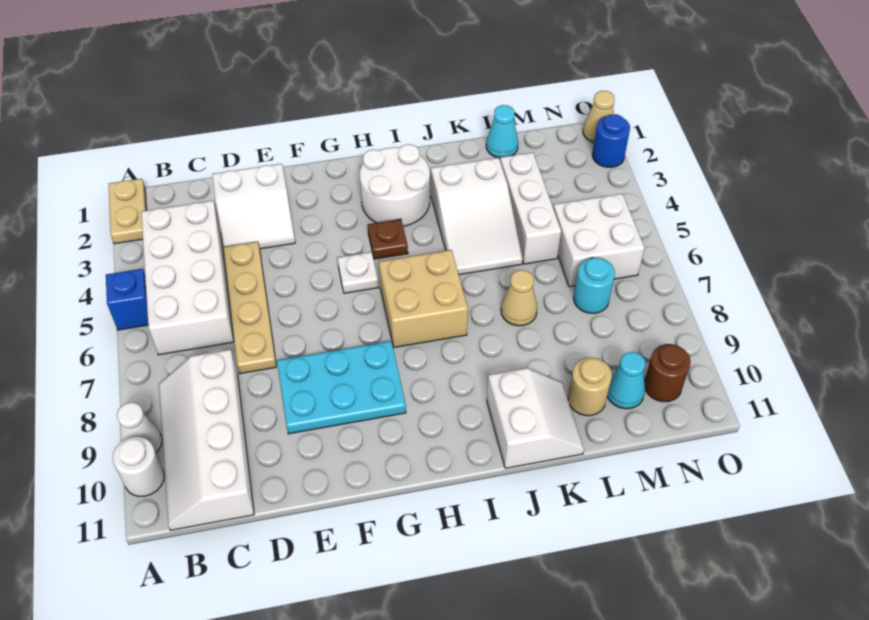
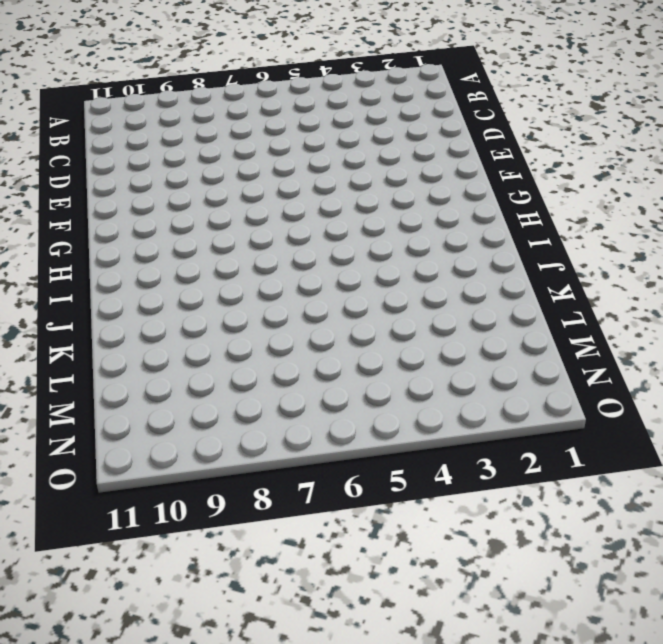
none -> tan 1x2 plate [109,179,147,244]
none -> blue 1x1 brick [106,269,148,330]
none -> white 1x1 cone [117,403,162,452]

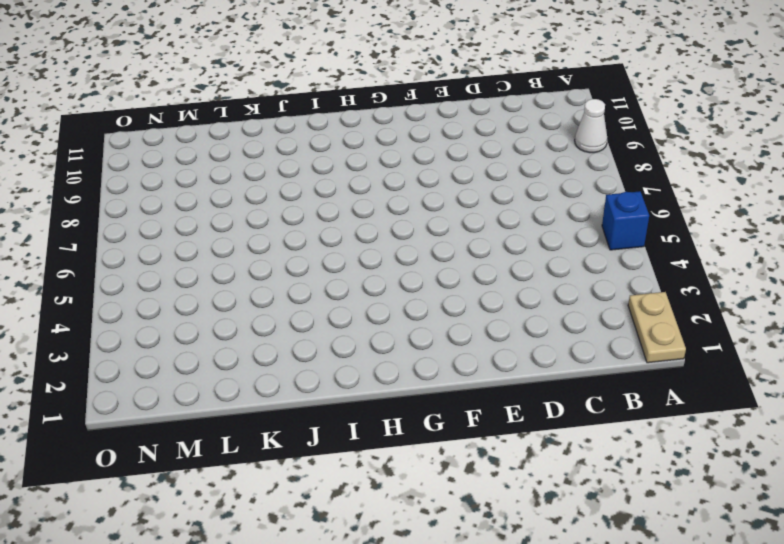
none -> white 1x1 round brick [112,437,164,497]
none -> white 2x4 brick [141,201,234,355]
none -> white 2x4 slope [159,350,254,530]

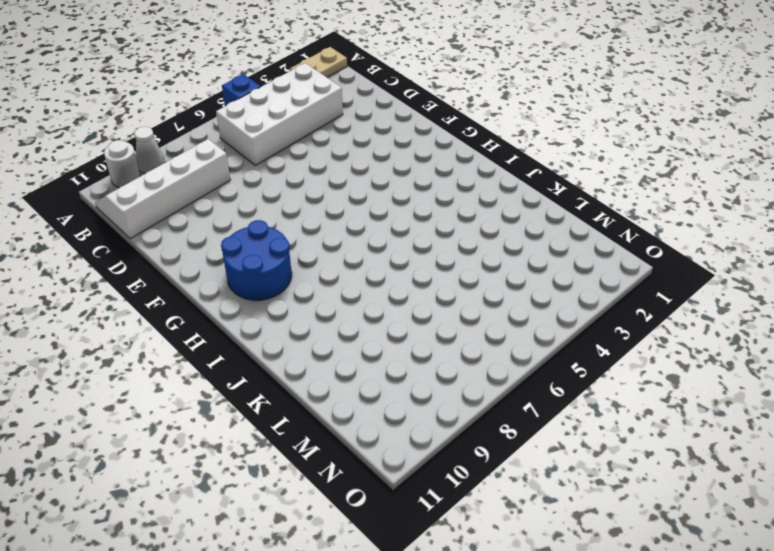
blue 2x2 round brick [221,220,292,300] -> cyan 2x3 plate [277,341,406,434]
none -> white 2x2 slope [212,164,295,249]
none -> tan 1x4 plate [223,241,276,374]
none -> white 1x1 plate [337,252,378,293]

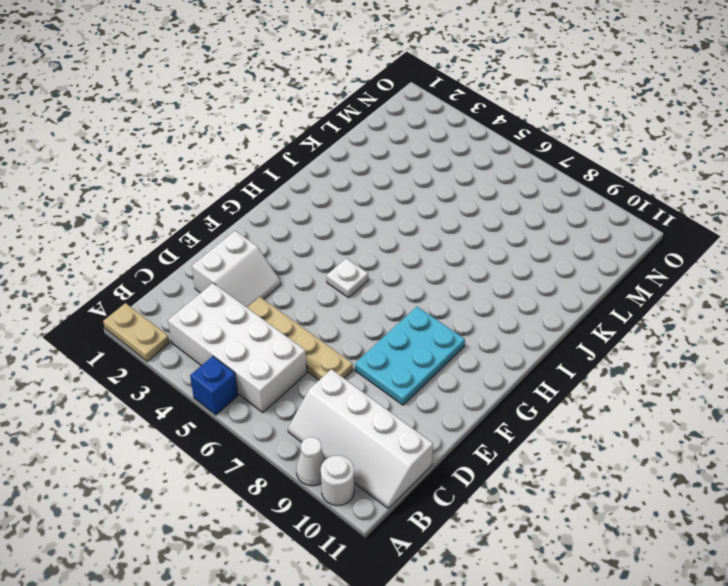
none -> white 2x2 round brick [360,144,430,226]
none -> brown 1x1 plate [368,219,408,259]
none -> tan 2x2 brick [379,250,468,347]

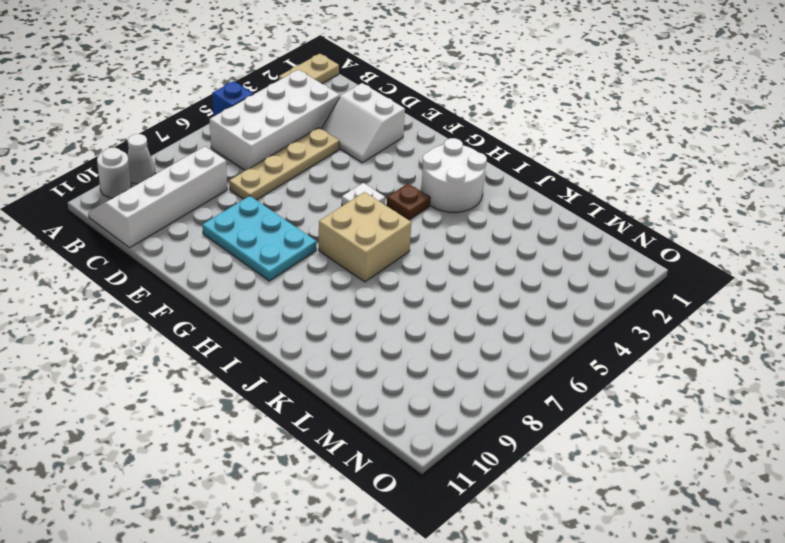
none -> white 2x3 slope [431,158,523,275]
none -> white 2x2 slope [487,368,584,468]
none -> tan 1x1 cone [501,270,537,326]

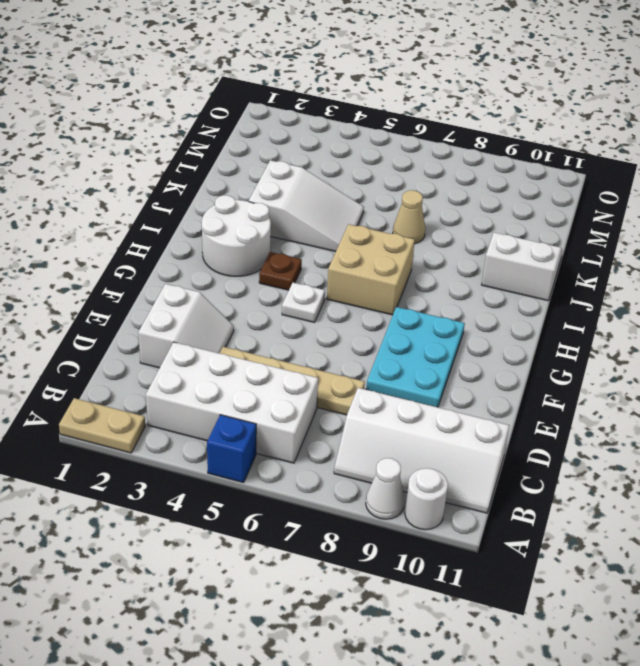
none -> cyan 1x1 cone [486,105,518,158]
none -> white 1x3 brick [500,153,561,264]
none -> tan 1x1 round brick [568,358,612,416]

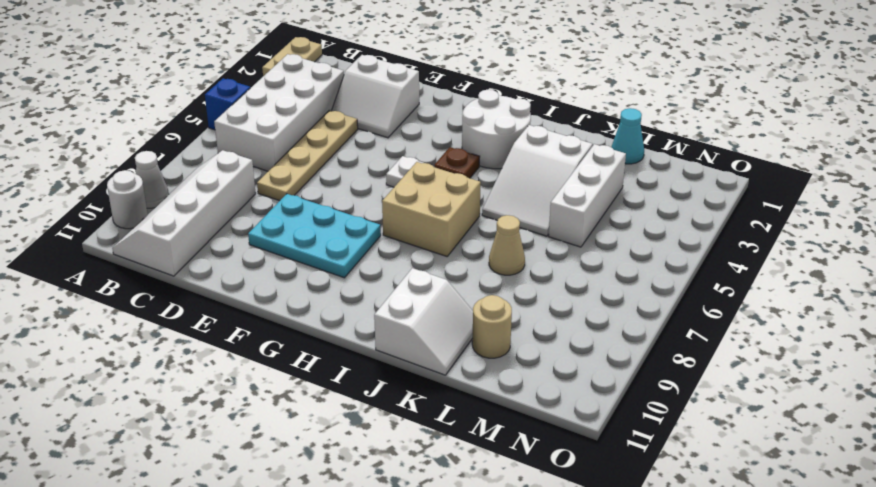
none -> white 2x2 brick [553,194,645,287]
none -> cyan 1x1 round brick [574,258,615,313]
none -> cyan 1x1 cone [607,352,645,409]

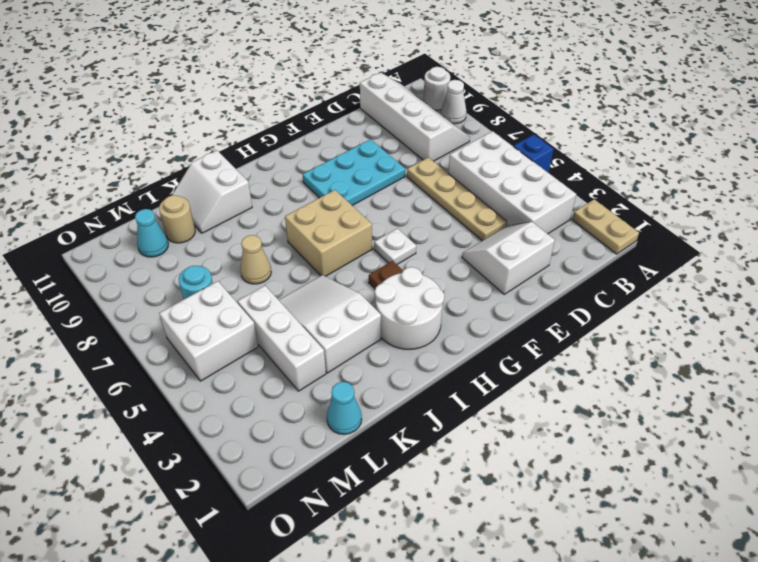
none -> brown 1x1 round brick [644,344,691,402]
none -> tan 1x1 cone [583,91,615,143]
none -> blue 1x1 round brick [592,114,630,167]

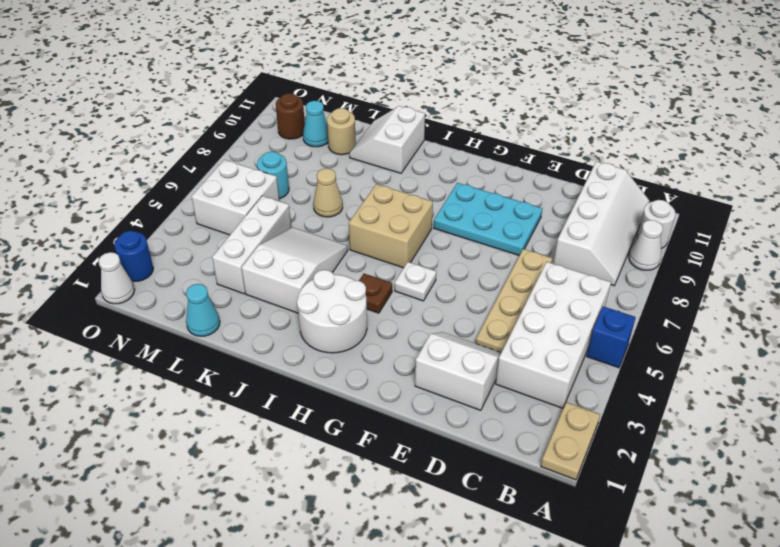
white 1x1 cone [99,252,135,304] -> tan 1x1 cone [583,91,615,143]

